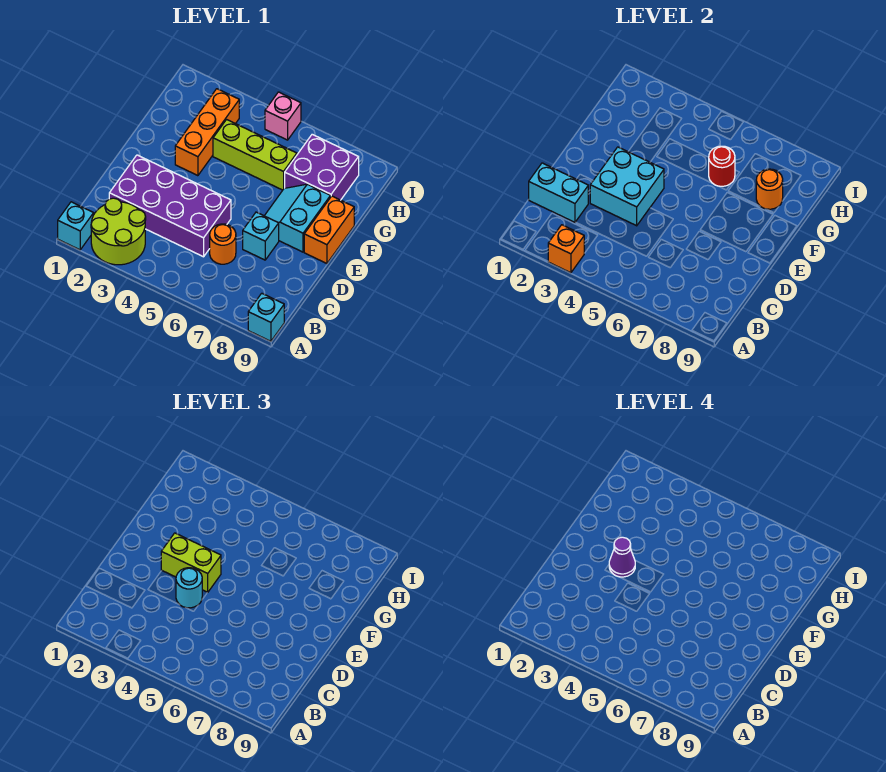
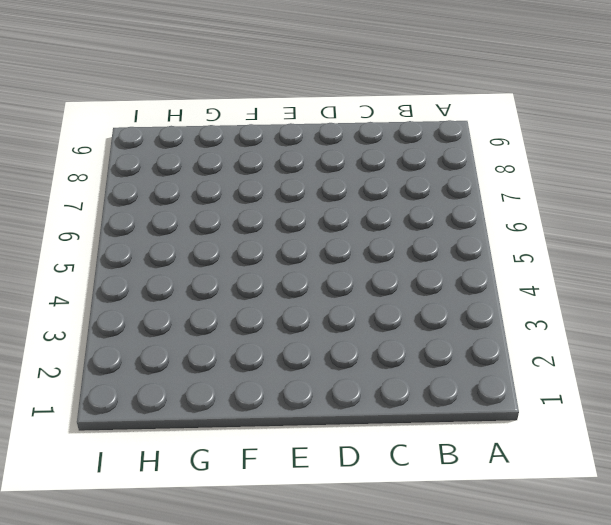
none -> cyan 1x1 brick [58,202,94,250]
none -> lime 2x2 round brick [91,198,146,265]
none -> cyan 1x1 brick [248,293,284,341]

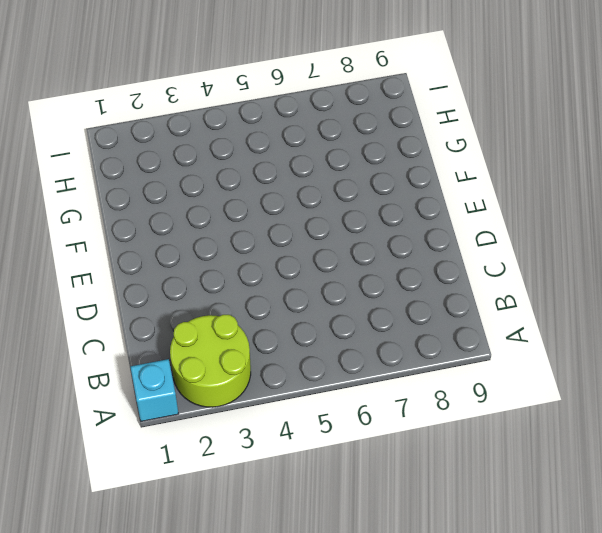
none -> cyan 1x1 brick [248,293,284,341]
none -> purple 2x4 brick [109,155,231,257]
none -> orange 1x1 round brick [210,224,236,264]

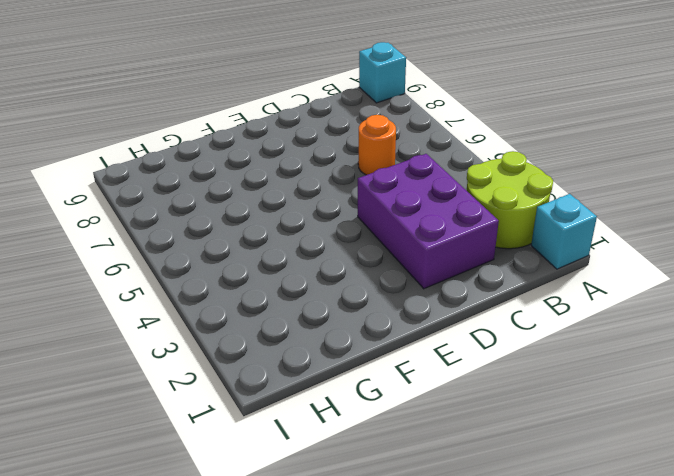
purple 2x3 brick [358,154,499,289] -> purple 2x4 brick [109,155,231,257]
none -> cyan 1x1 brick [243,212,279,260]
none -> cyan 2x2 slope [265,184,330,252]
none -> orange 1x2 brick [304,196,354,264]

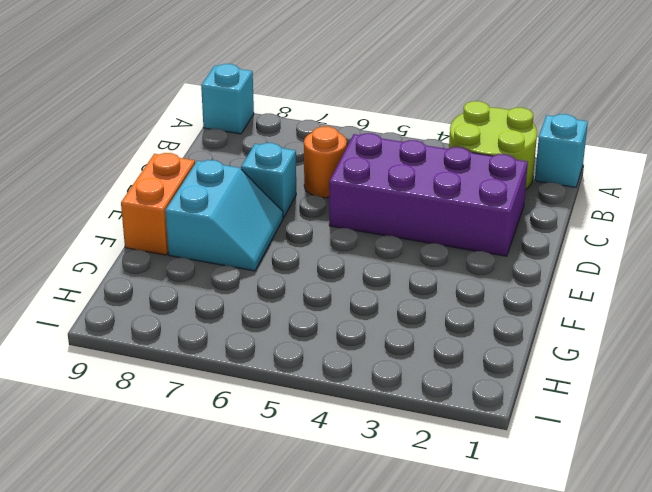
none -> orange 1x3 brick [175,89,239,176]
none -> lime 1x3 brick [213,120,297,190]
none -> purple 2x2 brick [285,134,359,200]

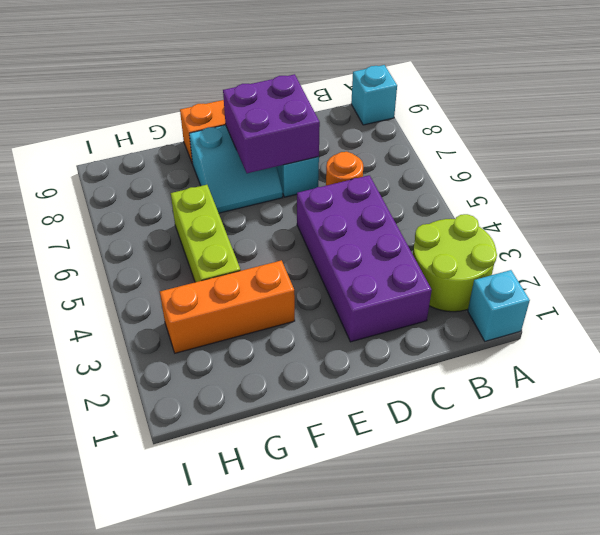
purple 2x2 brick [223,74,320,173] -> purple 2x2 brick moved to [285,134,359,200]
none -> pink 1x1 brick [265,92,301,140]
none -> orange 1x1 brick [548,225,584,273]
none -> cyan 1x2 brick [529,163,588,222]

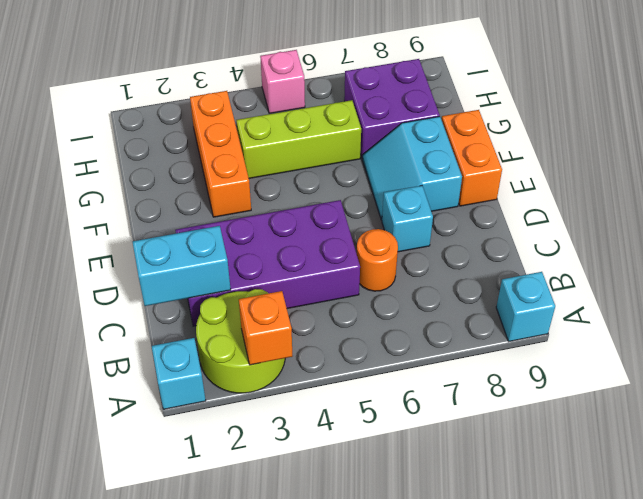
none -> cyan 2x2 brick [590,147,664,226]
none -> red 1x1 round brick [709,146,735,187]
none -> orange 1x1 round brick [756,169,783,209]

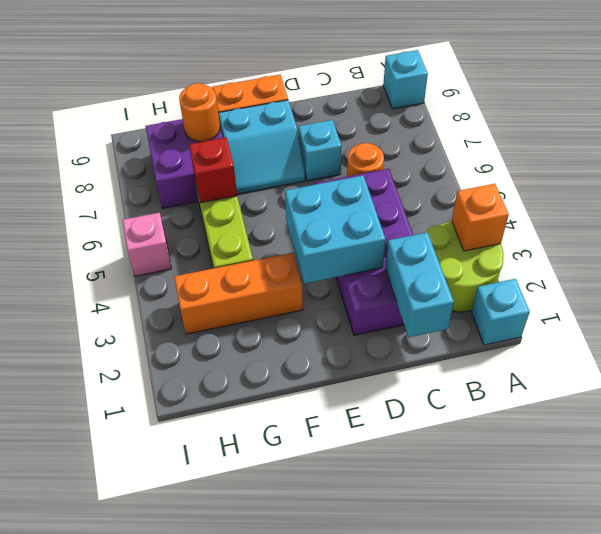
red 1x1 brick [189,137,237,203] -> red 1x1 round brick [709,146,735,187]
none -> cyan 1x1 round brick [176,568,202,608]
none -> lime 1x2 brick [161,533,221,592]
none -> purple 1x1 cone [609,537,635,577]

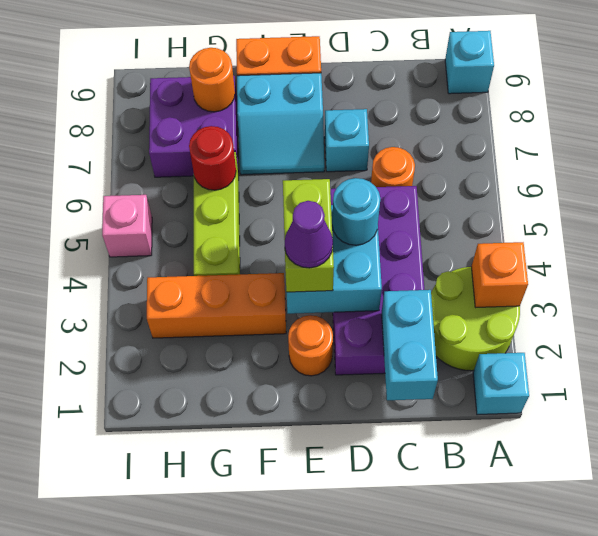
orange 1x1 round brick [288,315,333,376] -> none

